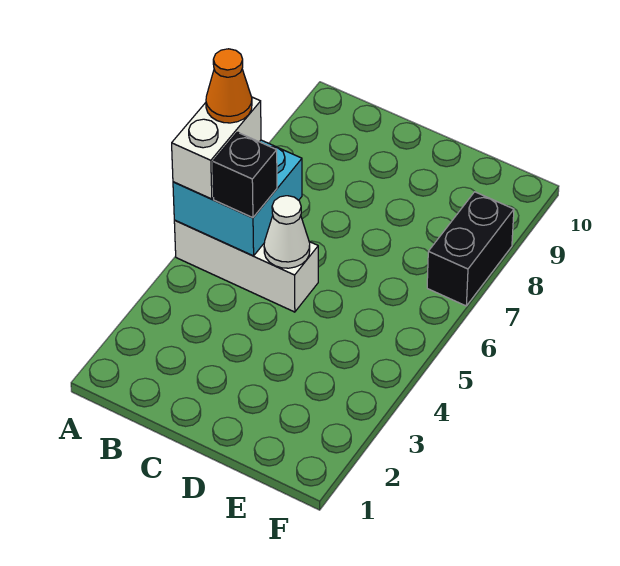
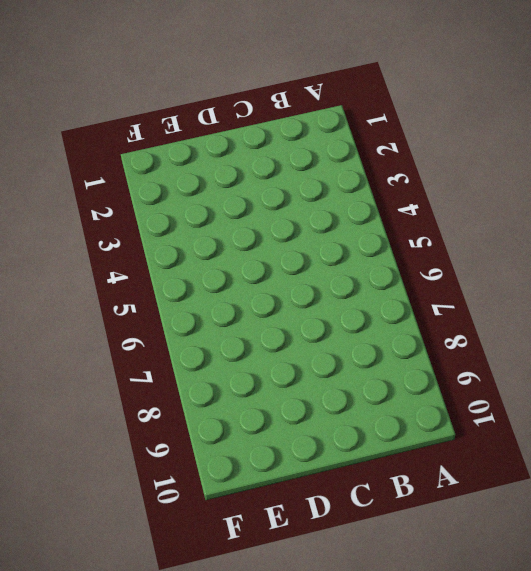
none -> white 1x3 brick [174,220,318,312]
none -> black 1x2 brick [427,192,514,306]

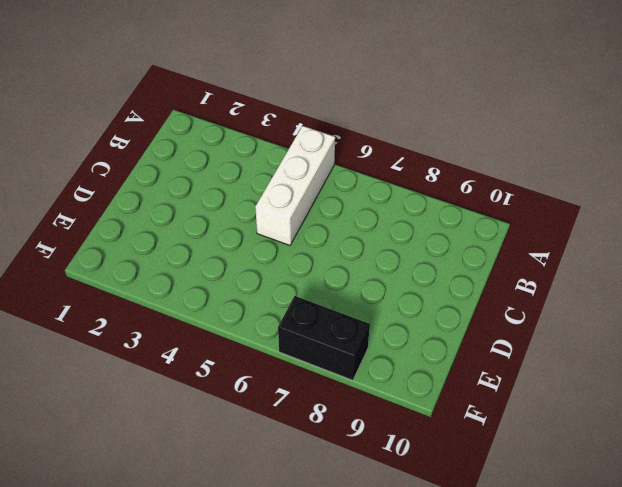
none -> cyan 2x2 brick [173,140,302,256]
none -> white 1x1 cone [264,196,310,268]

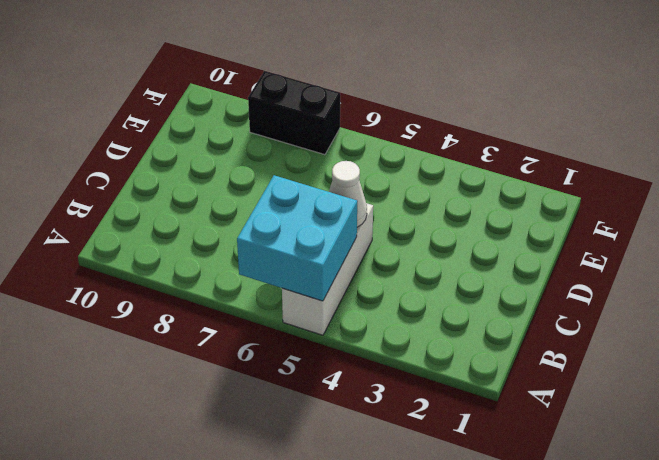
none -> white 1x2 brick [172,97,261,199]
none -> black 1x1 brick [213,132,277,218]

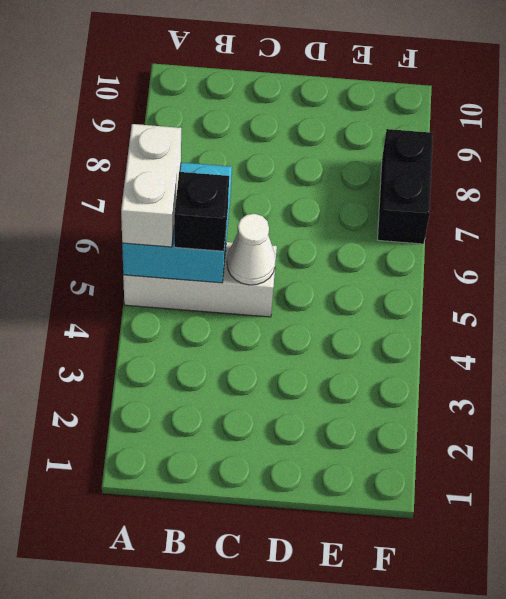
none -> orange 1x1 cone [206,49,252,123]

